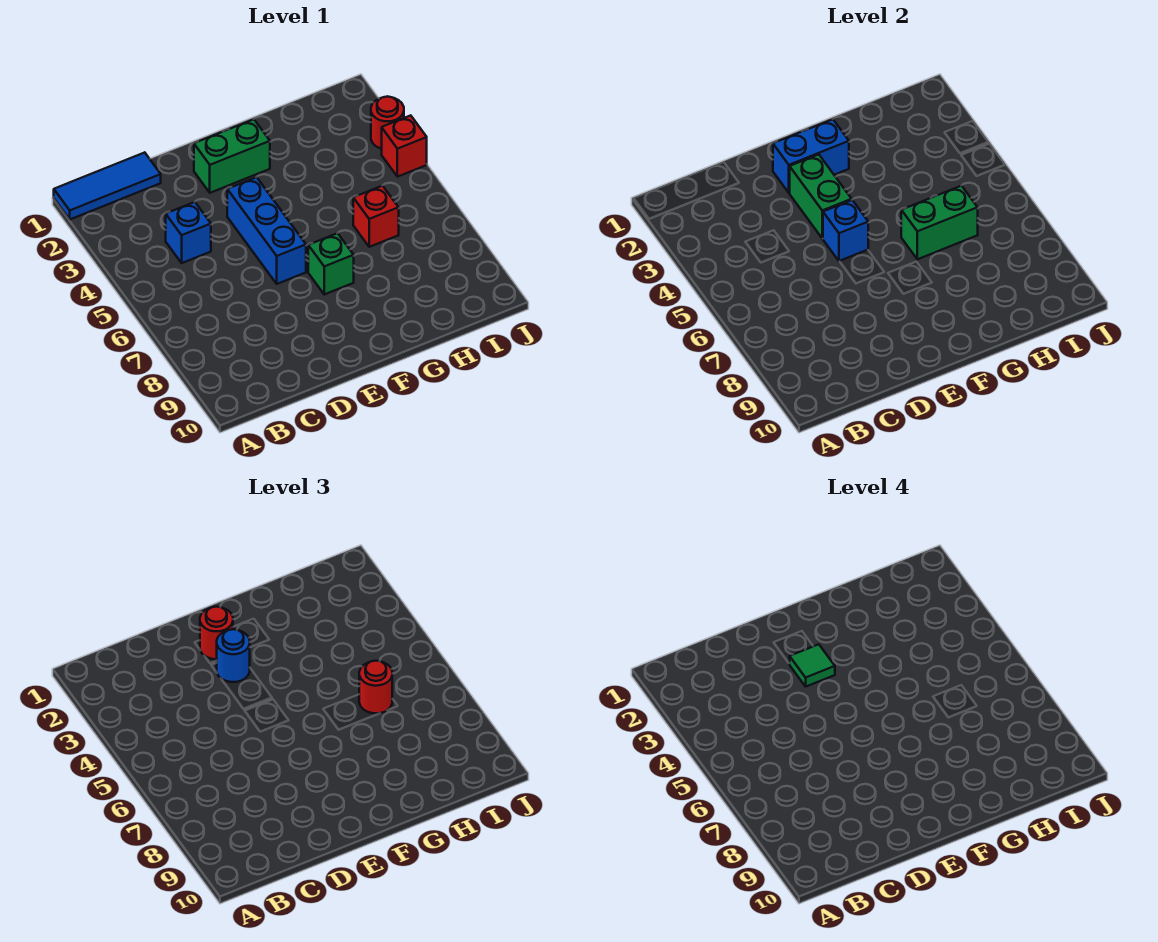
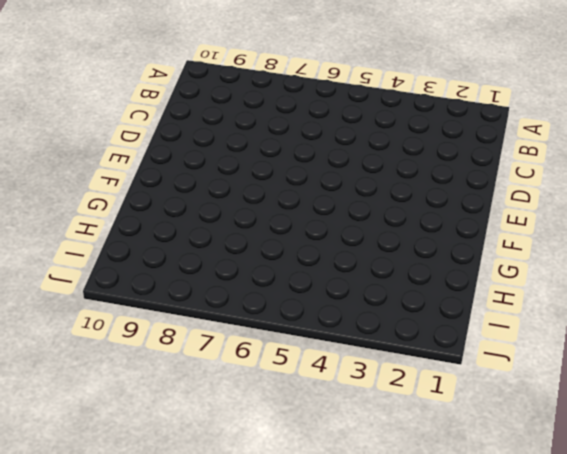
none -> blue 1x3 tile [54,152,161,219]
none -> blue 1x1 brick [166,202,211,263]
none -> green 1x2 brick [194,119,270,193]

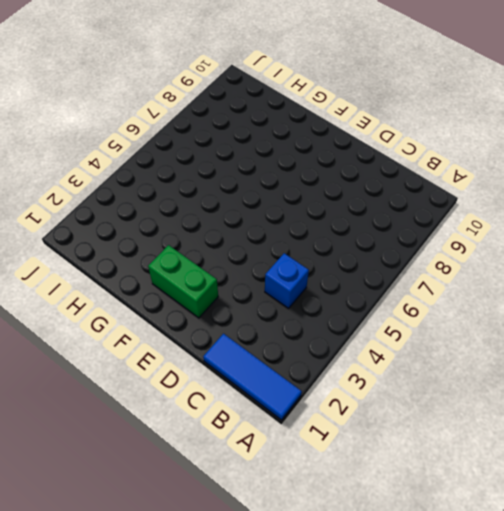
none -> blue 1x3 brick [227,177,306,284]
none -> green 1x1 brick [308,233,354,294]
none -> red 1x1 brick [353,186,399,247]

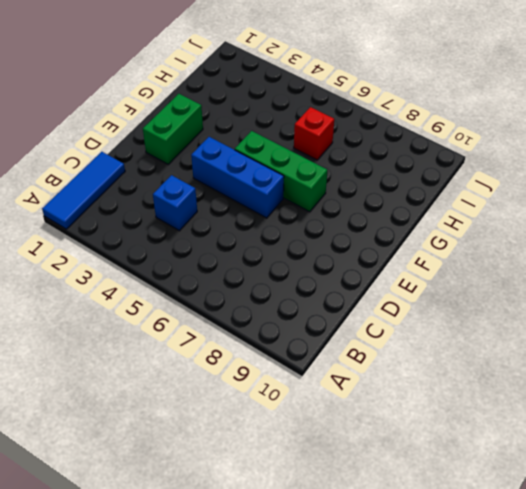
green 1x3 brick [235,131,327,212] -> green 1x1 brick [308,233,354,294]
none -> red 1x1 round brick [371,96,404,149]
none -> red 1x1 brick [382,115,427,177]
none -> blue 1x2 brick [773,119,849,193]

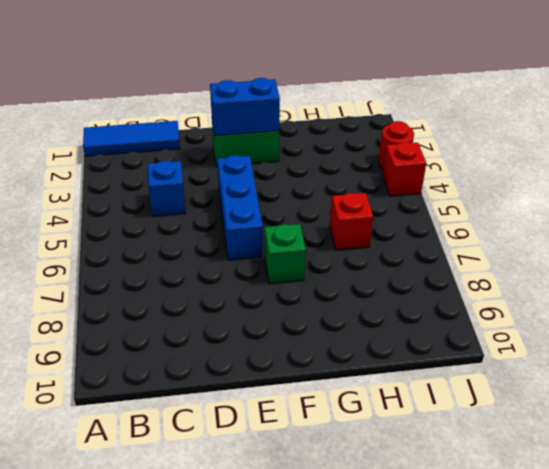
none -> green 1x2 brick [790,155,852,239]
none -> blue 1x1 brick [823,200,868,261]
none -> green 1x2 brick [901,186,978,259]

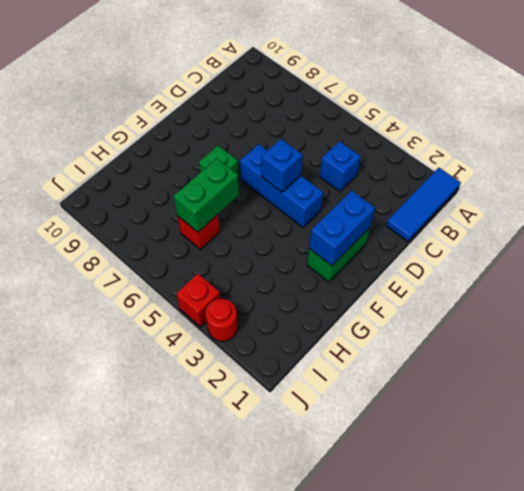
none -> green 1x2 brick [790,155,852,239]
none -> red 1x1 round brick [200,607,233,659]
none -> blue 1x1 round brick [217,629,250,682]

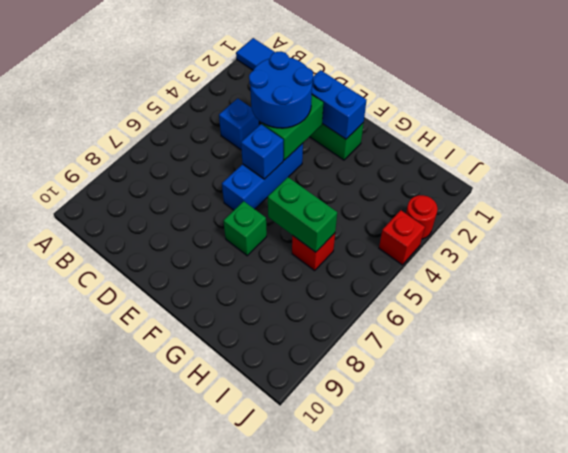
blue 2x2 round brick [249,51,313,128] -> blue 1x1 round brick [217,629,250,682]
none -> red 1x1 round brick [200,607,233,659]
none -> red 1x1 round brick [359,661,392,713]
none -> green 1x1 tile [790,644,835,686]

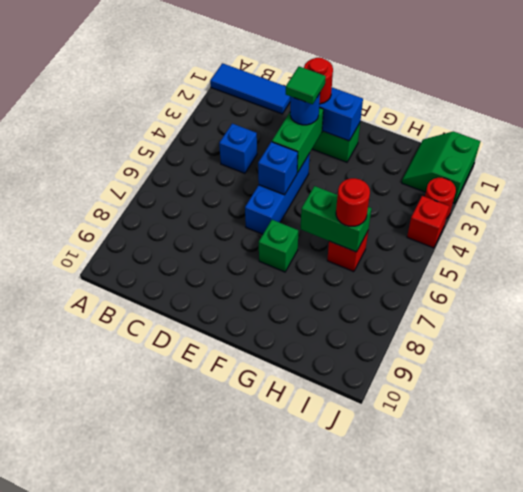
green 2x2 slope [402,131,480,203] -> none

